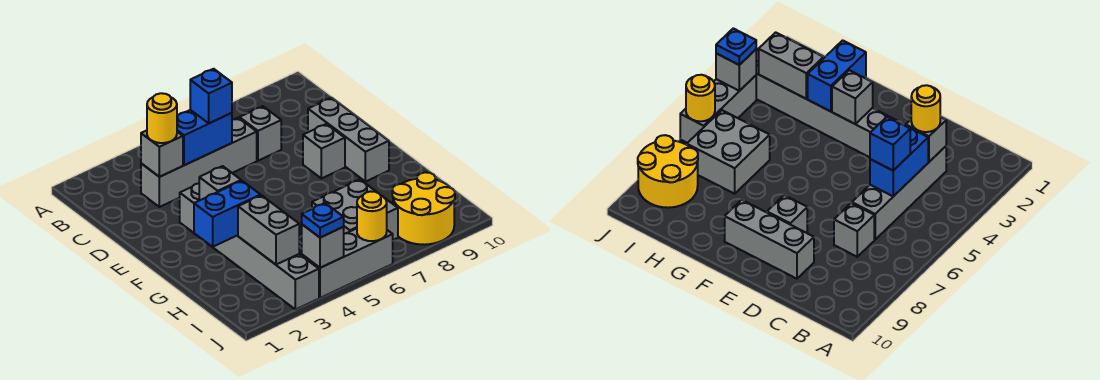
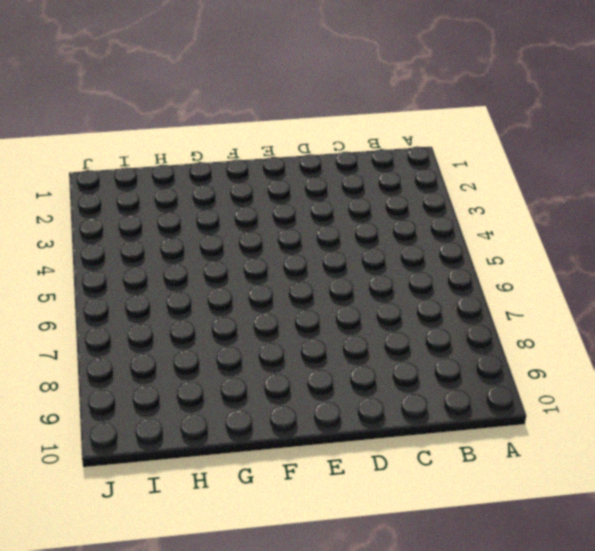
none -> grey 1x4 brick [141,118,257,207]
none -> grey 1x1 brick [239,106,281,161]
none -> grey 1x3 brick [308,98,389,182]

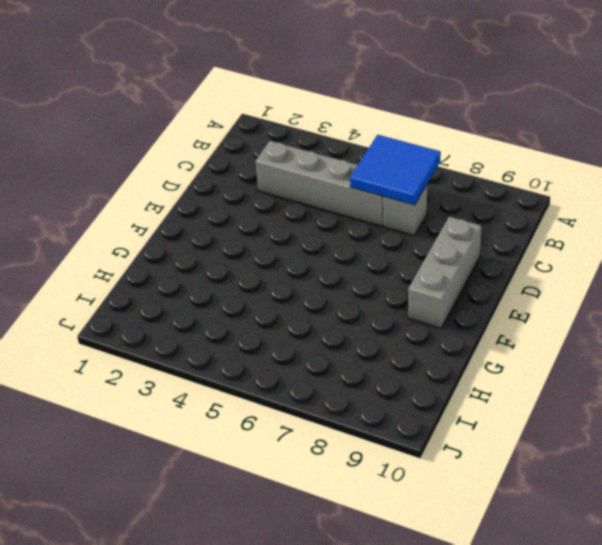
blue 2x2 tile [350,135,441,205] -> none
none -> grey 1x6 brick [180,183,319,310]
none -> grey 1x1 brick [303,124,345,178]
none -> grey 2x2 brick [312,180,398,240]

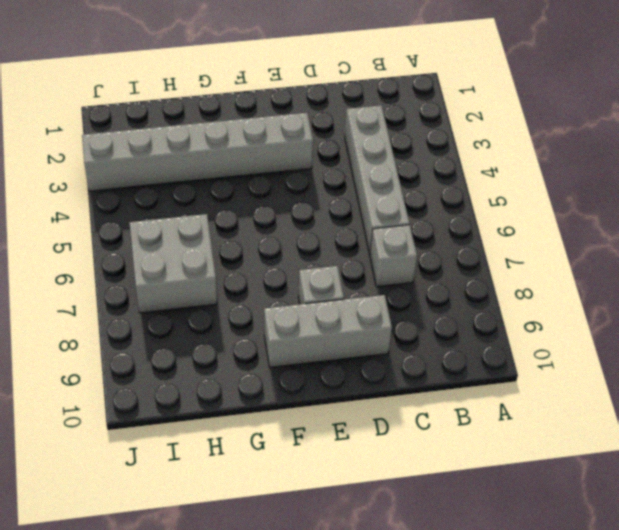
none -> yellow 2x2 round brick [392,172,455,245]
none -> grey 1x3 brick [302,228,393,298]
none -> grey 1x1 brick [141,130,183,177]

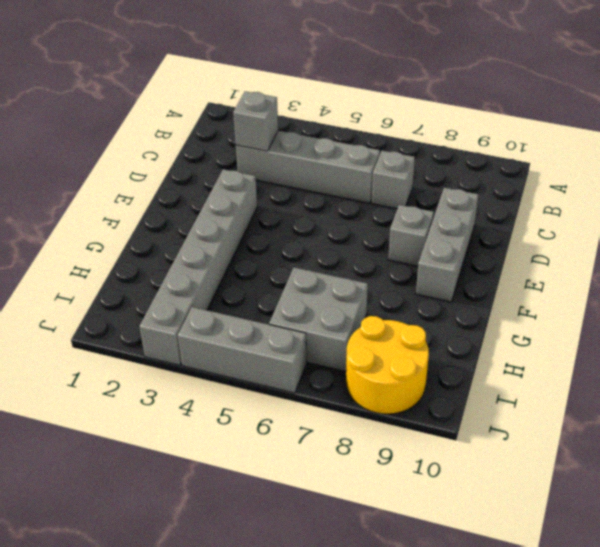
none -> blue 1x2 brick [177,110,232,165]
none -> grey 1x1 brick [199,166,241,200]
none -> blue 1x2 brick [194,181,261,247]

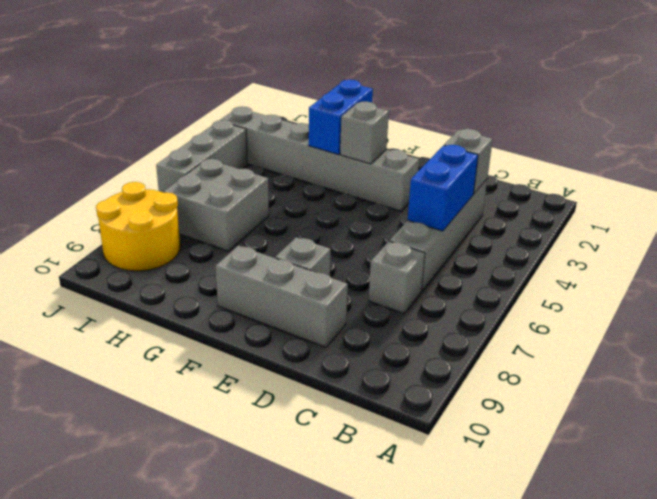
none -> grey 1x2 brick [238,195,299,265]
none -> grey 1x1 brick [302,224,344,268]
none -> yellow 1x1 round brick [357,191,387,241]

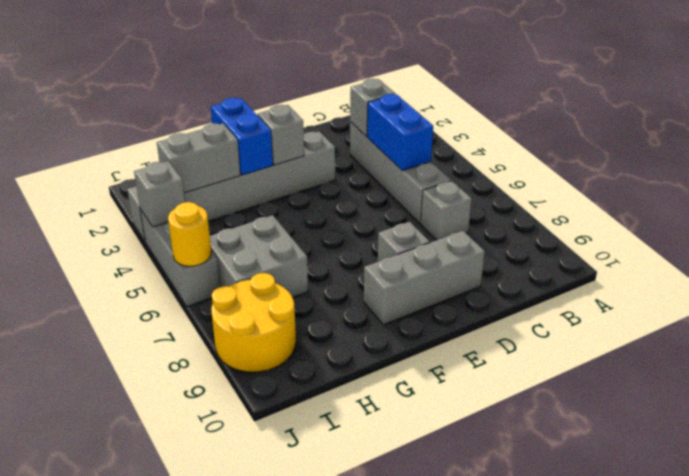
none -> yellow 1x1 round brick [147,93,177,143]
none -> blue 1x1 brick [190,69,232,123]
none -> blue 1x1 plate [302,203,344,238]

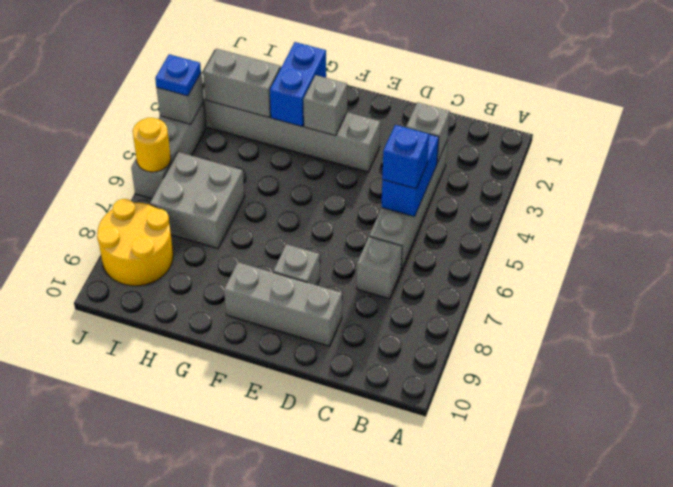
none -> yellow 1x1 round brick [147,93,177,143]

